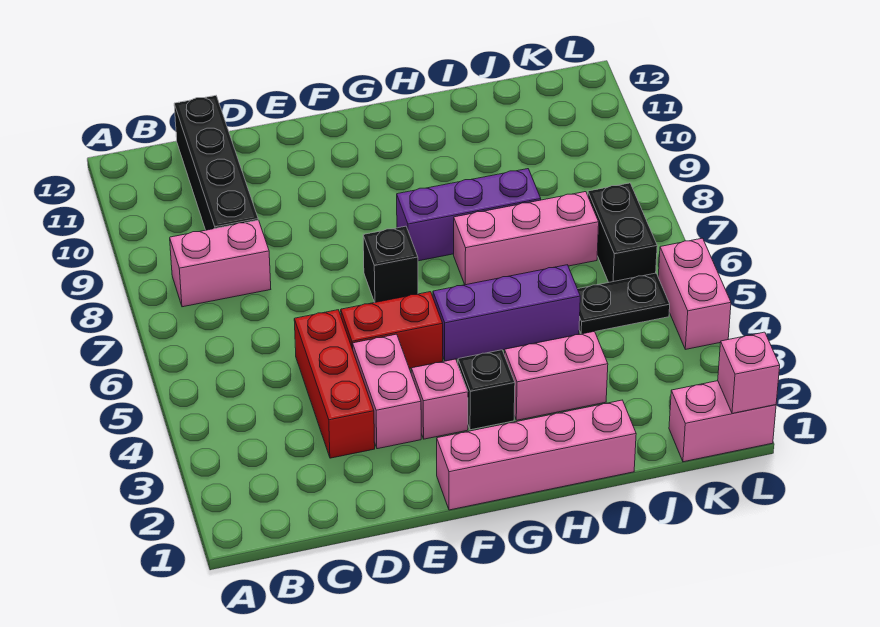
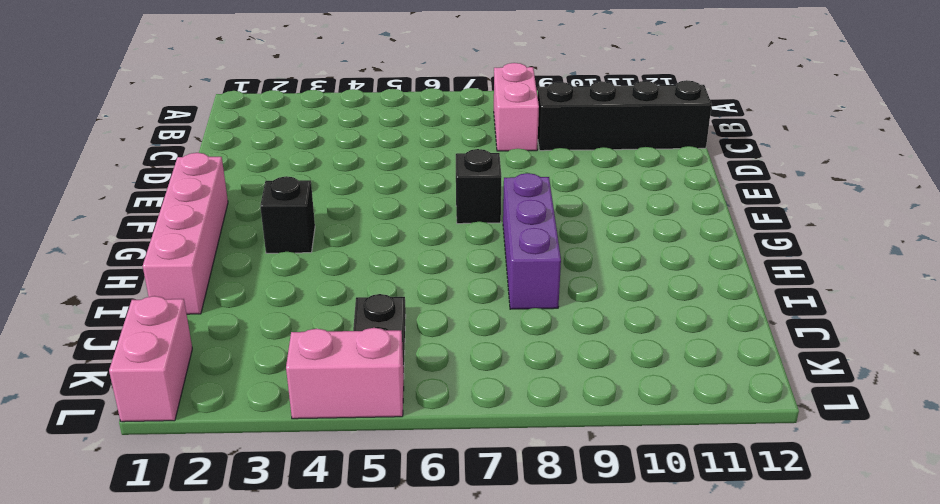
none -> red 1x3 brick [294,310,375,458]
none -> pink 1x2 brick [353,334,421,449]
none -> red 1x2 brick [341,292,443,369]

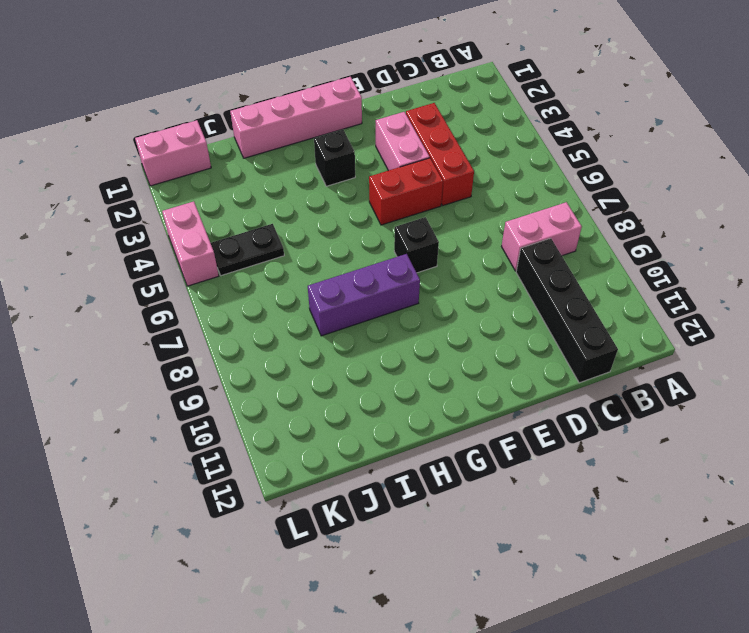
none -> pink 1x1 brick [411,359,468,439]
none -> purple 1x3 brick [433,265,580,361]
none -> pink 1x2 brick [504,331,608,420]

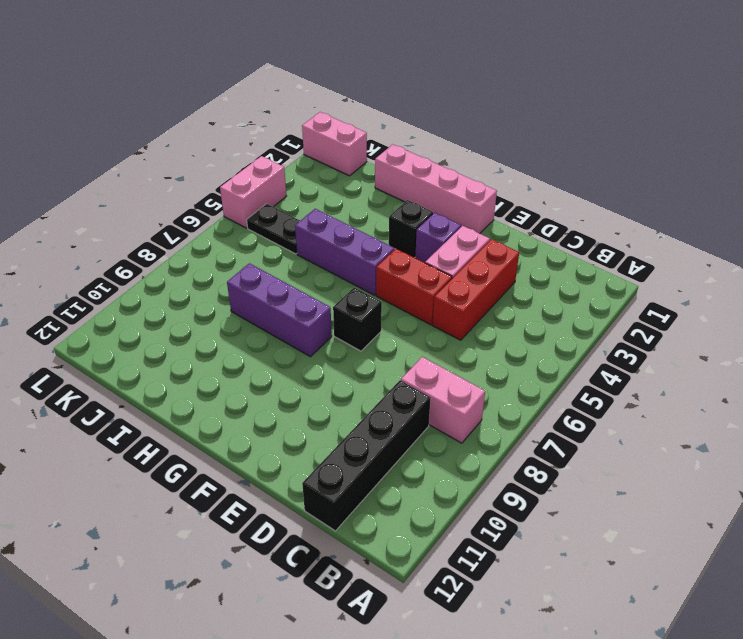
purple 1x1 brick [415,213,461,263] -> pink 1x1 brick [411,359,468,439]
none -> pink 1x2 brick [504,331,608,420]
none -> pink 1x3 brick [454,192,599,285]
none -> black 1x2 brick [588,183,657,282]

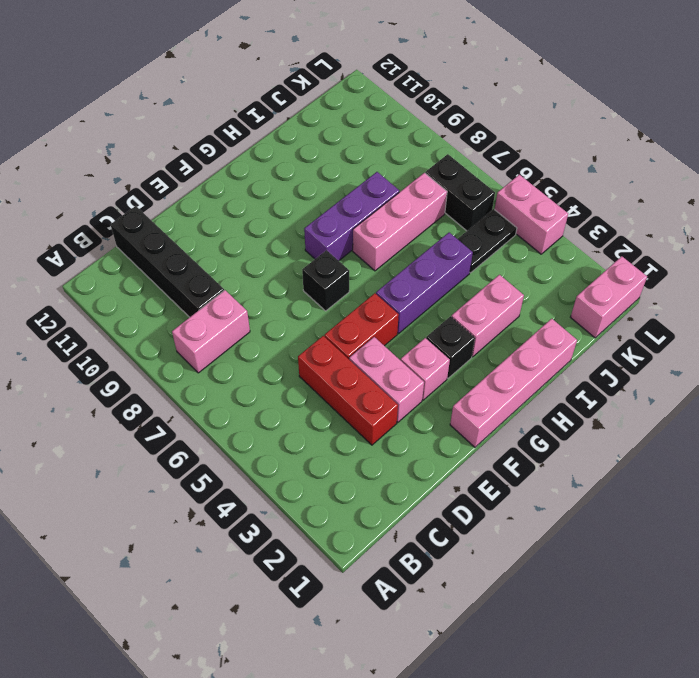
none -> pink 1x1 brick [718,332,780,414]

